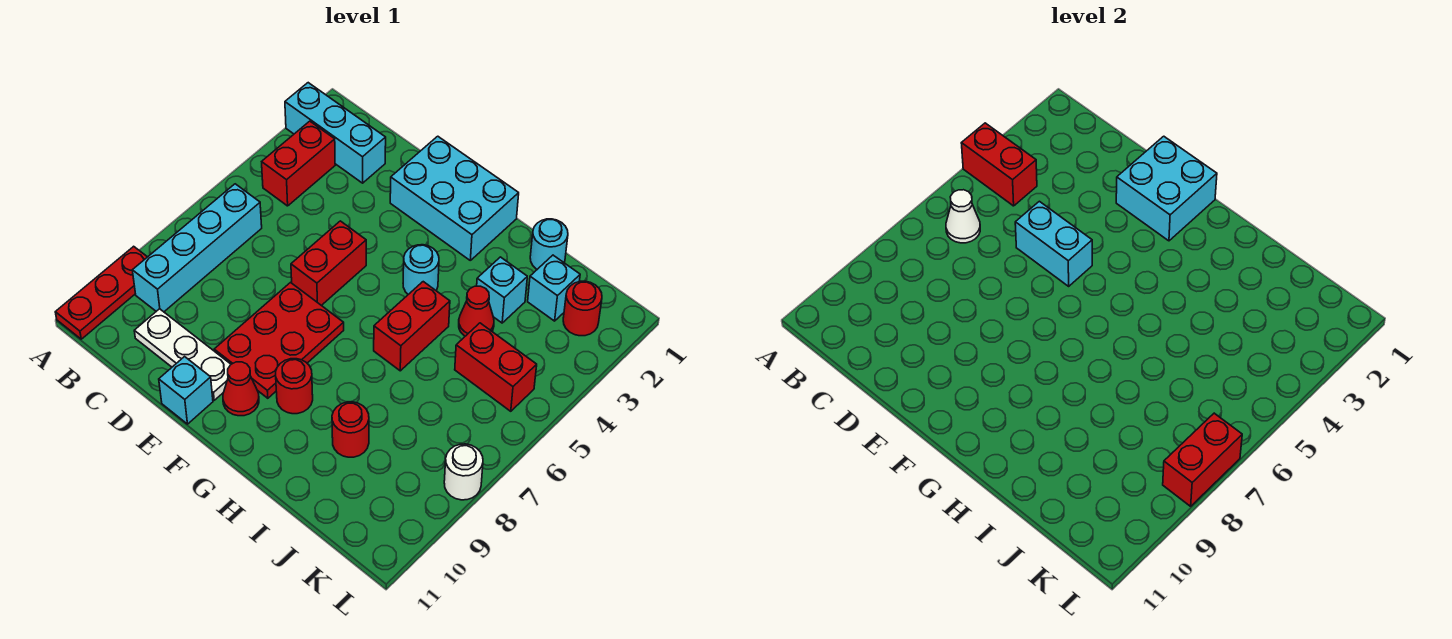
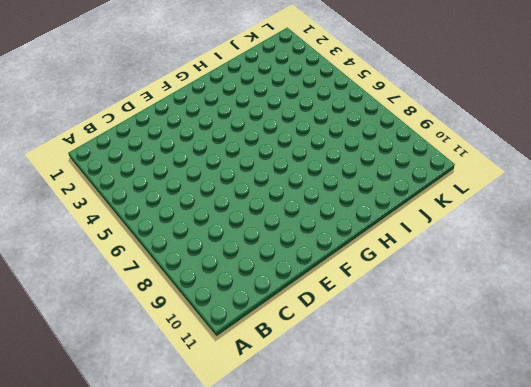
none -> cyan 1x3 brick [285,83,386,183]
none -> red 1x3 plate [55,246,147,339]
none -> red 1x2 brick [262,121,335,206]

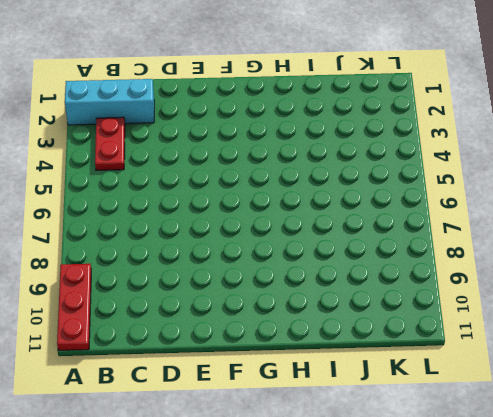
red 1x2 plate [95,117,125,170] -> red 1x2 brick [262,121,335,206]
none -> cyan 1x4 brick [132,184,262,312]
none -> white 1x3 plate [134,309,231,400]
none -> cyan 2x3 brick [390,136,519,260]

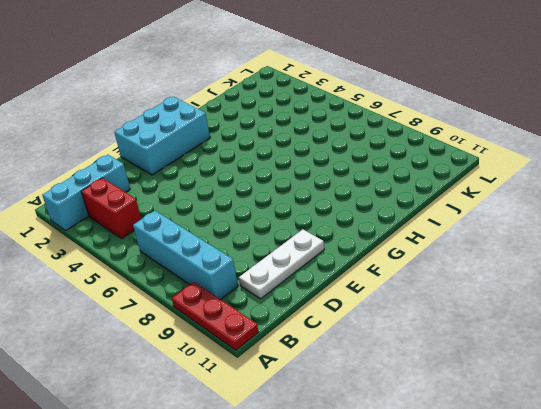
none -> red 1x2 brick [291,221,366,305]
none -> red 2x3 plate [214,283,344,398]
none -> cyan 1x1 brick [159,357,213,424]

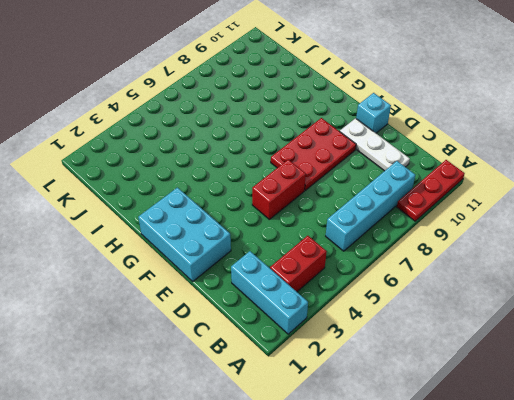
none -> red 1x1 cone [223,362,259,416]
none -> cyan 1x1 round brick [403,245,439,294]
none -> red 1x1 round brick [276,359,313,414]

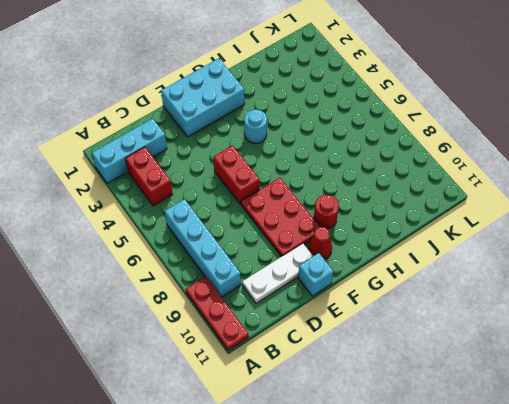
none -> red 1x2 brick [374,282,450,371]
none -> cyan 1x1 round brick [530,219,568,269]
none -> cyan 1x1 brick [477,257,527,323]

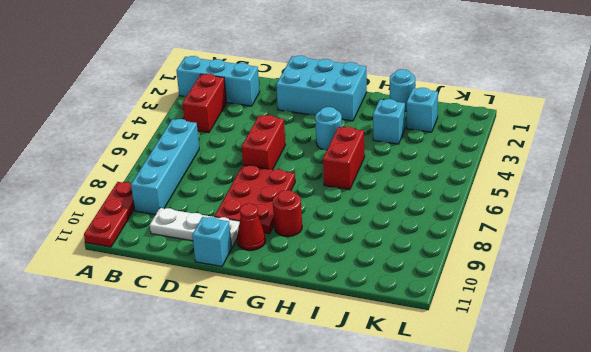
none -> red 1x1 cone [459,286,494,336]
none -> red 1x1 round brick [332,402,369,457]
none -> red 1x2 brick [455,323,537,411]

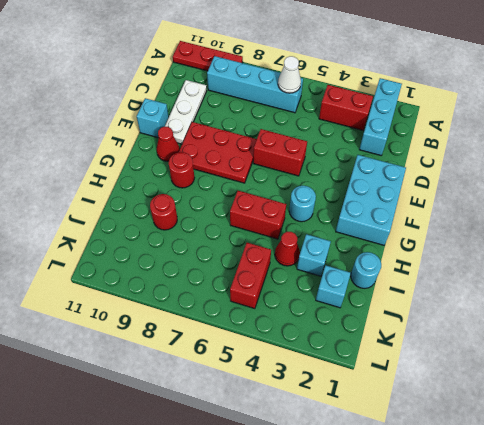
none -> red 1x1 round brick [563,281,602,336]
none -> white 1x1 round brick [444,444,483,500]
none -> red 1x2 brick [961,123,1037,206]

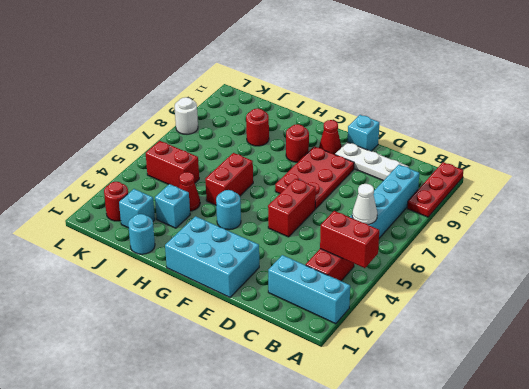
none -> cyan 1x2 brick [1015,201,1092,286]
none -> cyan 2x2 brick [1116,136,1217,241]
none -> red 1x2 brick [1163,413,1242,506]

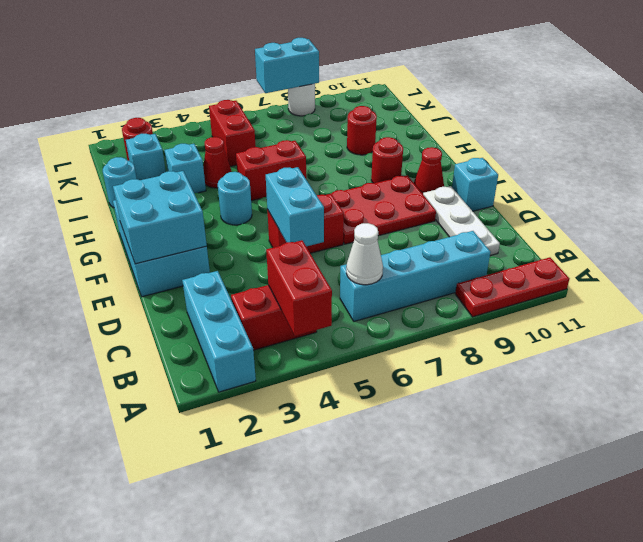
cyan 1x2 brick [255,38,319,93] -> red 1x2 brick [1163,413,1242,506]

